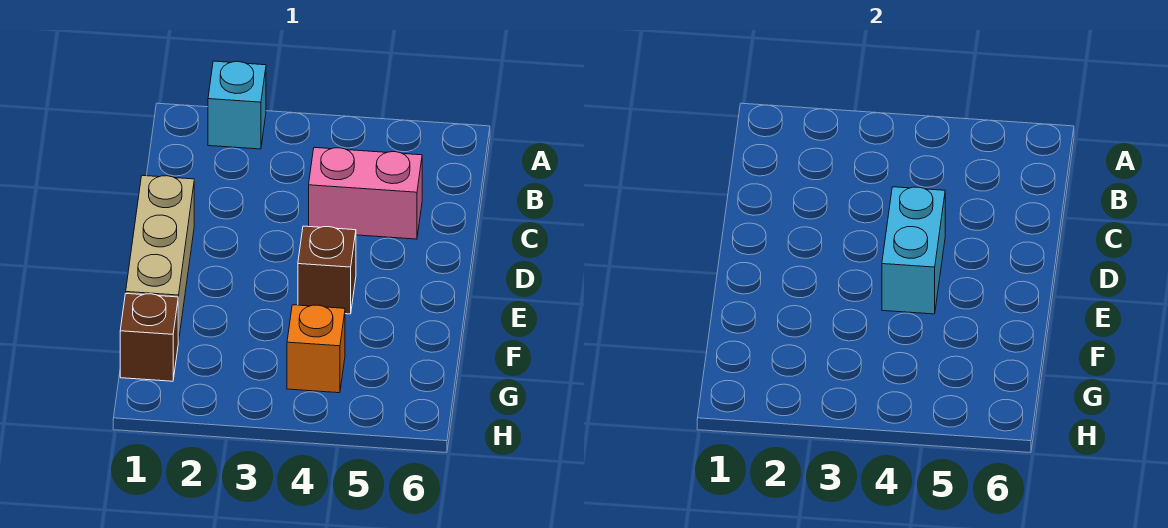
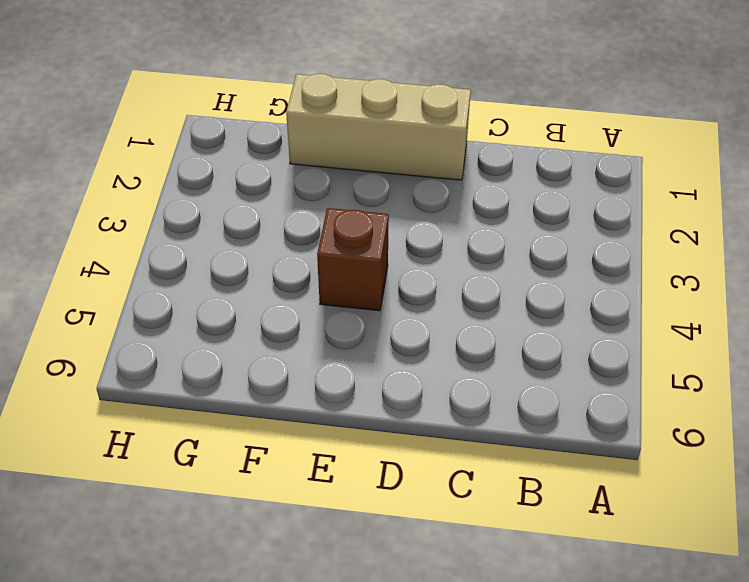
none -> cyan 1x1 brick [208,61,266,149]
none -> pink 1x2 brick [309,148,422,239]

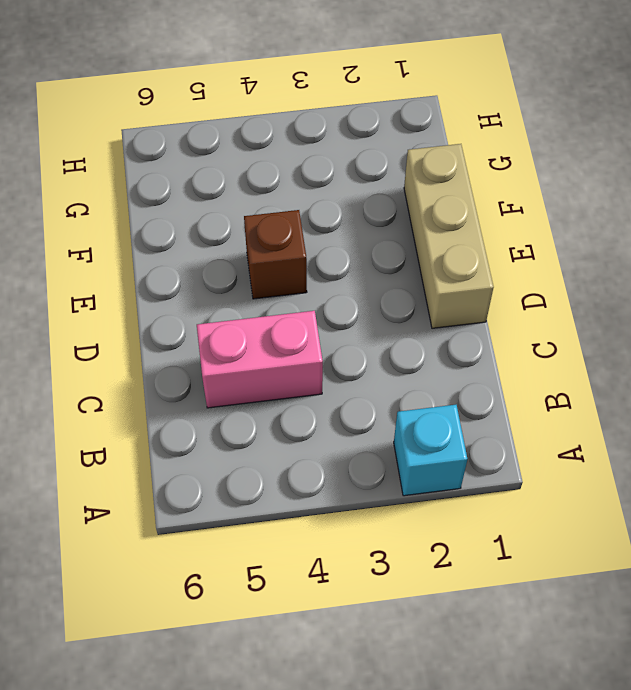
none -> brown 1x1 brick [120,293,178,381]
none -> orange 1x1 brick [287,305,345,393]

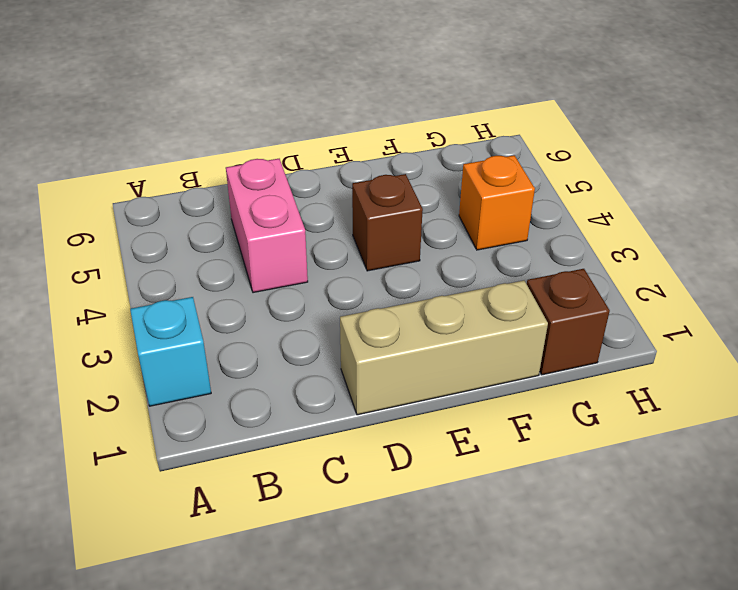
none -> cyan 1x2 brick [882,187,945,314]

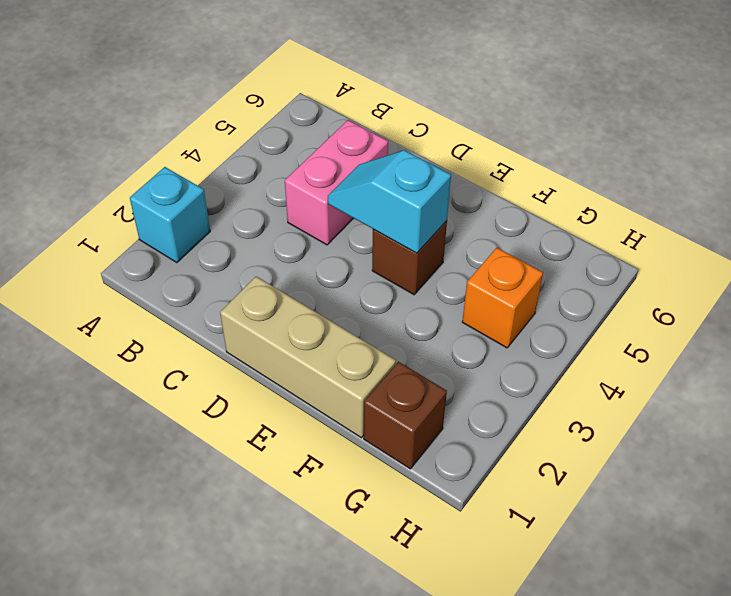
cyan 1x2 slope [328,150,451,253] -> cyan 1x2 brick [882,187,945,314]

